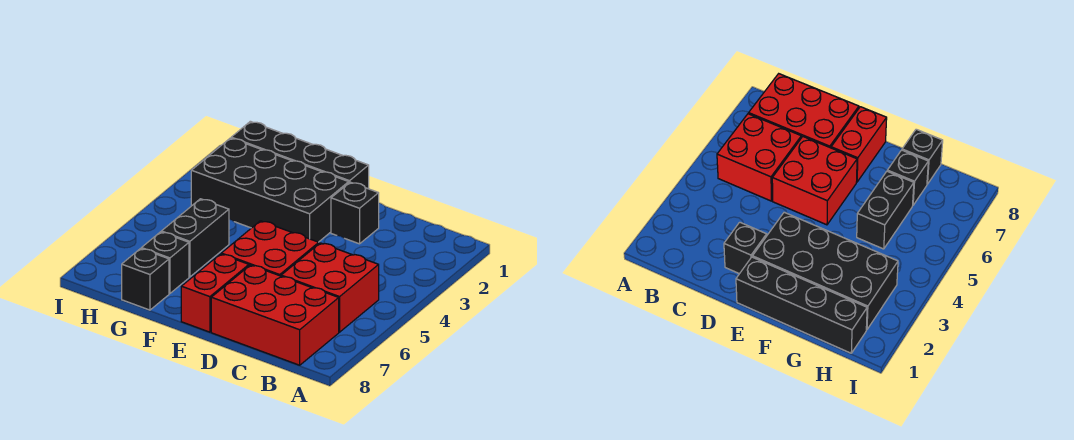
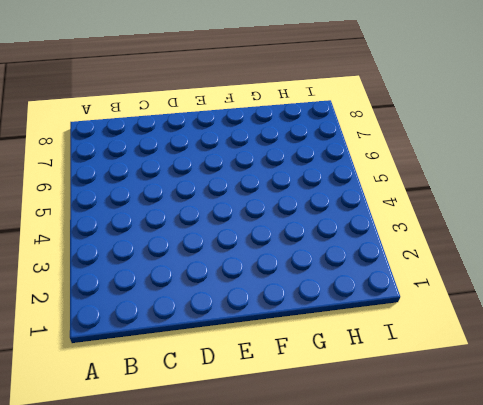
none -> red 2x2 brick [281,243,379,332]
none -> red 2x3 brick [211,265,339,365]

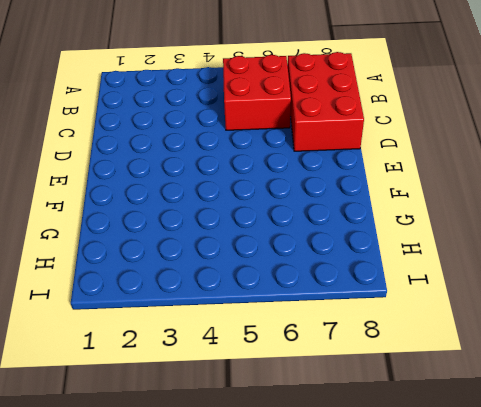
none -> black 1x1 brick [331,182,379,244]
none -> red 2x2 brick [221,221,319,276]

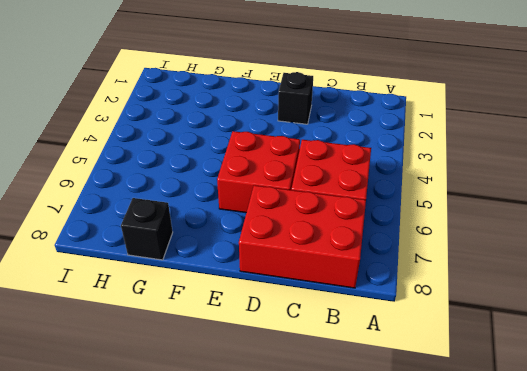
none -> black 1x4 brick [231,121,369,189]
none -> black 2x4 brick [191,138,349,242]

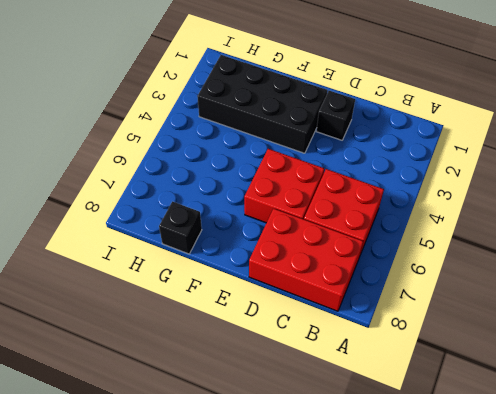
none -> black 1x4 brick [231,121,369,189]
none -> red 1x2 brick [181,254,249,332]

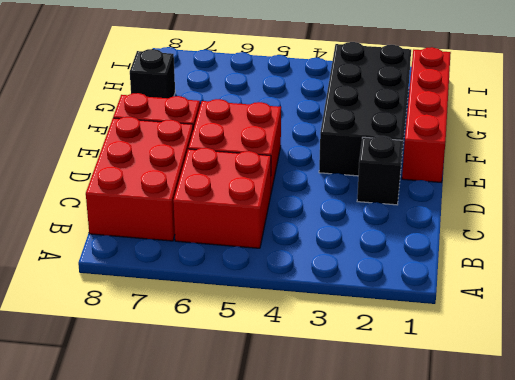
red 1x4 brick [402,47,451,182] -> black 1x4 brick [231,121,369,189]
none -> black 1x2 brick [161,199,229,277]
none -> black 1x1 brick [142,232,189,294]

